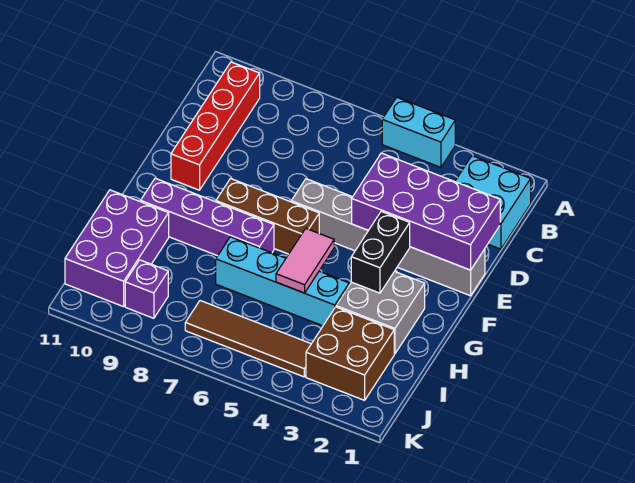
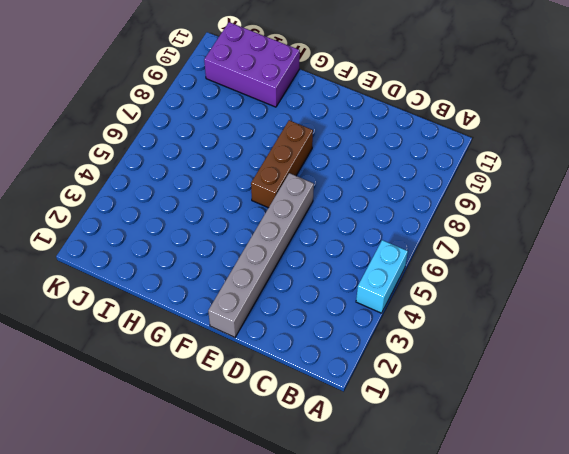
none -> cyan 2x2 brick [455,156,531,249]
none -> red 1x4 brick [171,62,260,190]
none -> grey 2x2 brick [336,271,425,354]

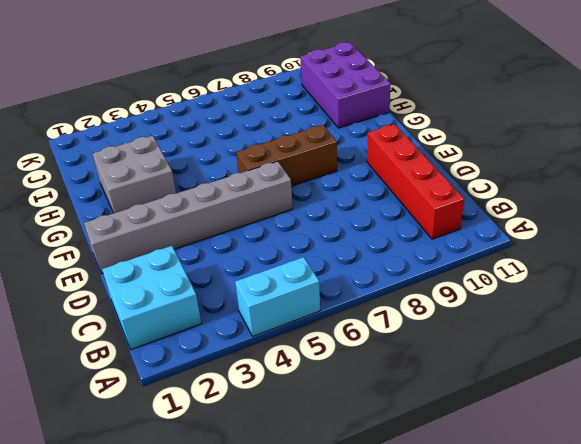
none -> purple 1x4 brick [141,178,274,256]
none -> cyan 1x4 brick [216,237,349,326]
none -> brown 2x2 brick [306,307,394,400]

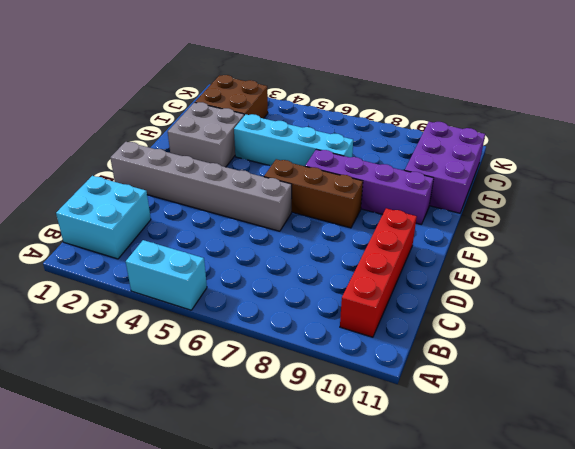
none -> brown 1x4 tile [185,301,311,377]
none -> purple 1x1 brick [125,260,168,318]
none -> purple 2x4 brick [352,153,500,270]

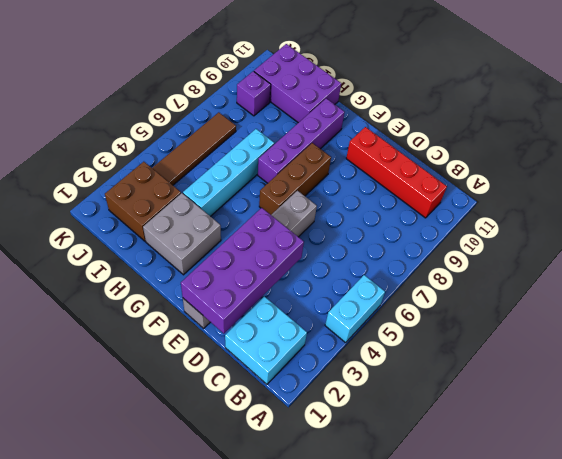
none -> black 1x2 brick [351,211,410,293]
none -> pink 1x2 tile [276,229,334,293]

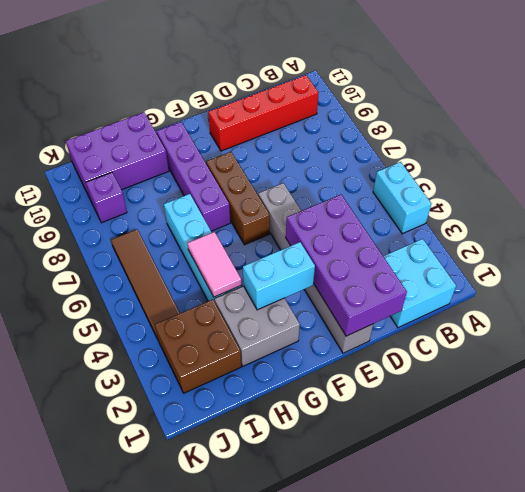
cyan 1x2 brick [243,242,315,310] -> black 1x2 brick [351,211,410,293]
pink 1x2 tile [187,232,241,297] -> pink 1x2 tile turned to [276,229,334,293]

